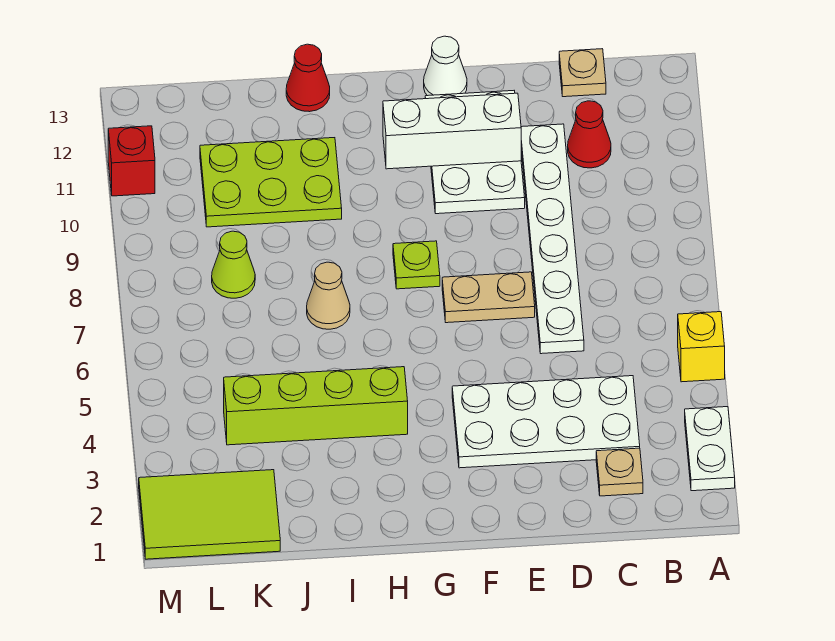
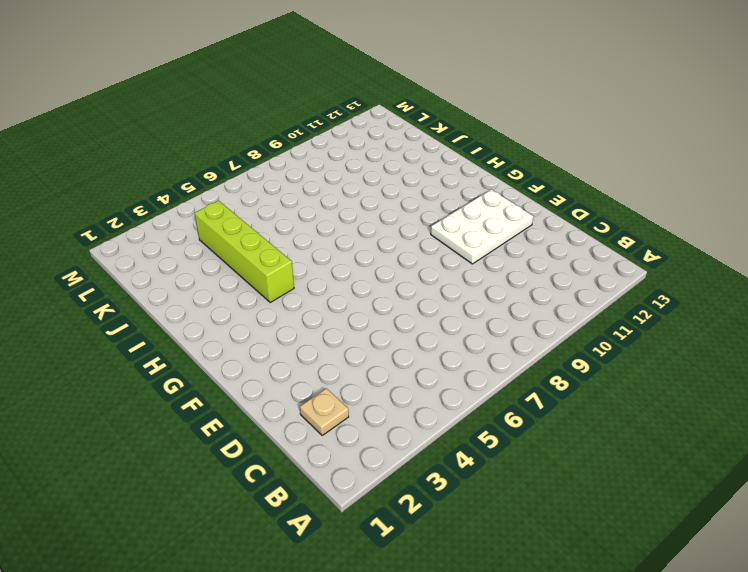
none -> white 1x2 plate [685,407,735,491]
none -> yellow 1x1 brick [678,312,725,382]
none -> white 2x4 plate [452,376,640,468]

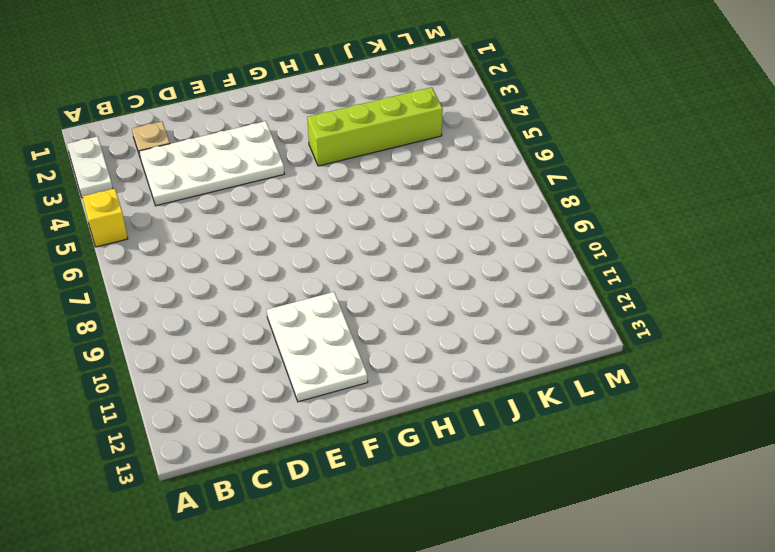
none -> red 1x1 cone [568,101,611,168]
none -> tan 1x1 plate [559,49,606,97]
none -> white 1x6 plate [521,124,584,354]

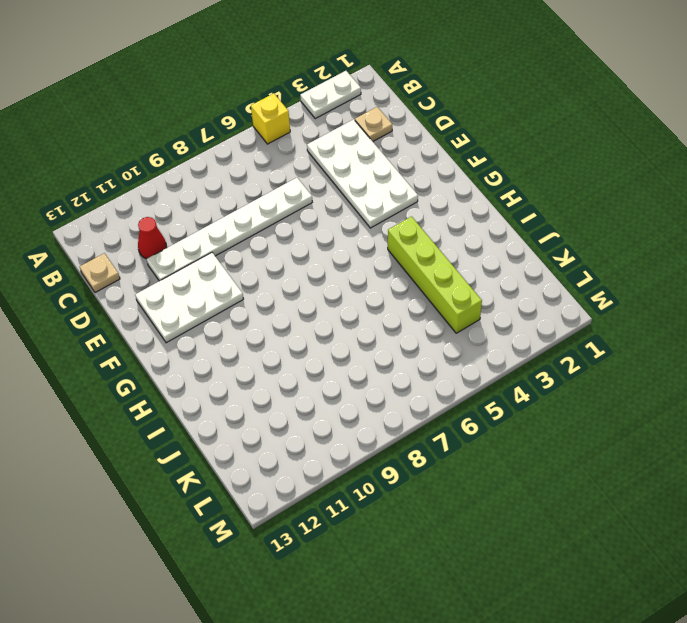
none -> tan 1x2 plate [442,272,535,323]
none -> white 1x1 cone [424,36,467,96]
none -> lime 1x1 plate [393,241,440,289]

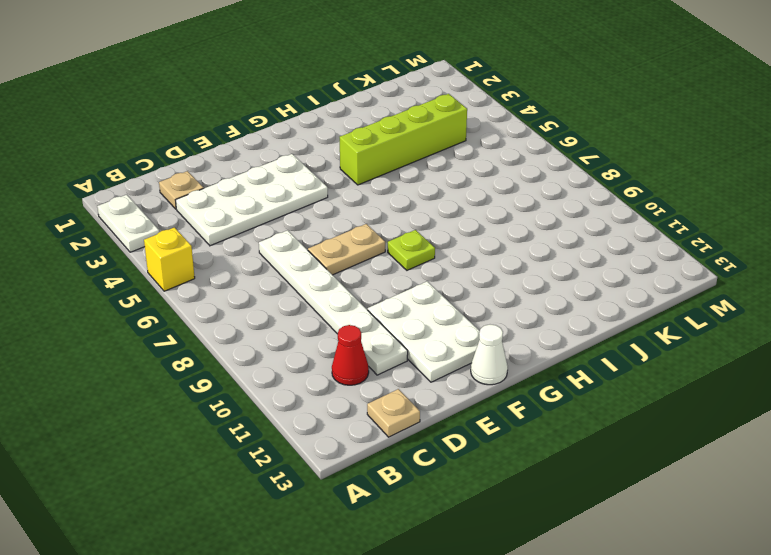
none -> tan 1x1 cone [307,262,350,329]
none -> lime 2x3 plate [200,138,342,227]
none -> red 1x1 cone [286,44,330,112]

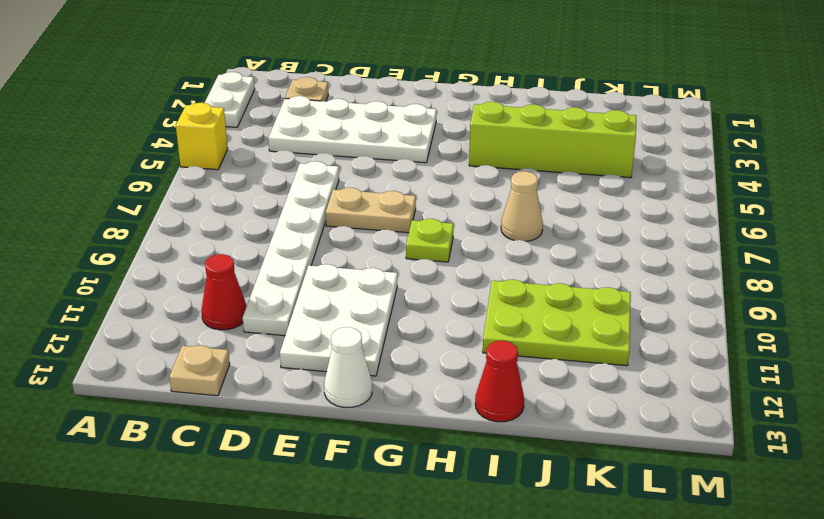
none -> lime 2x3 tile [139,470,280,559]
none -> lime 1x1 cone [212,231,255,298]
none -> red 1x1 brick [108,126,155,196]

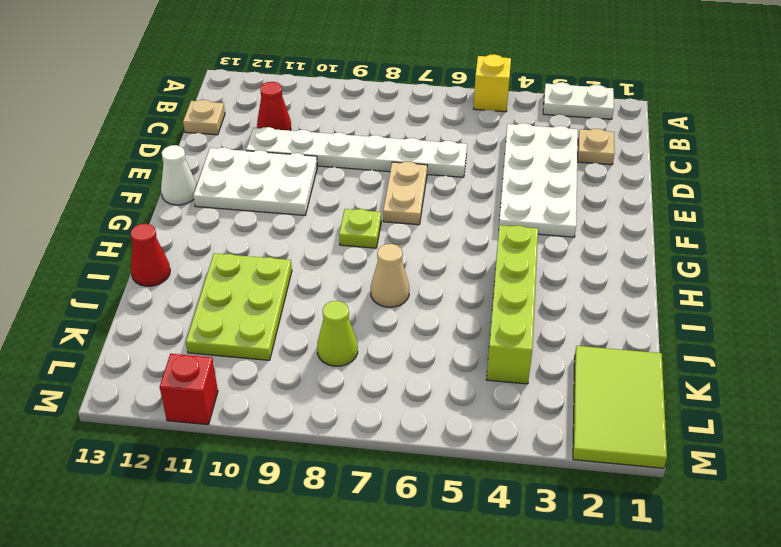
none -> white 1x3 brick [383,93,521,169]

